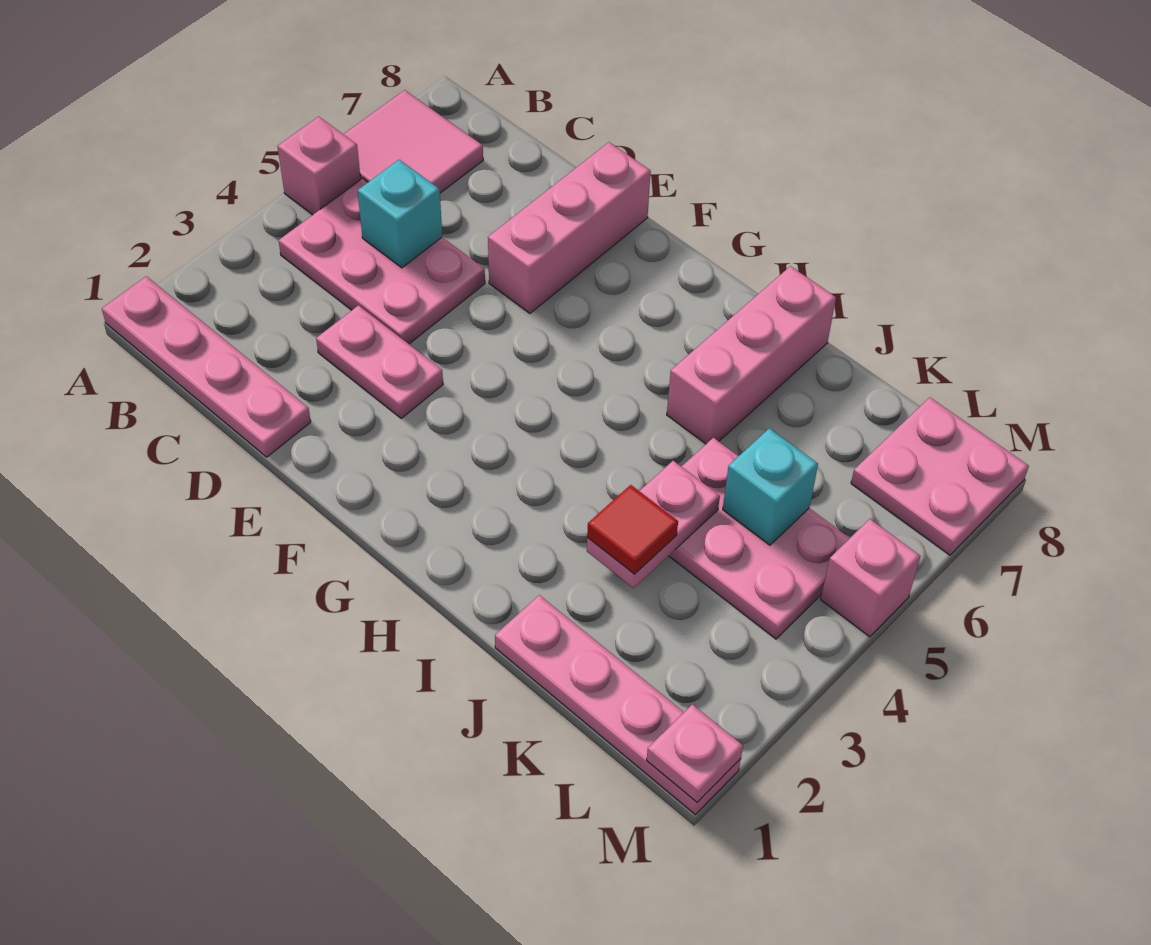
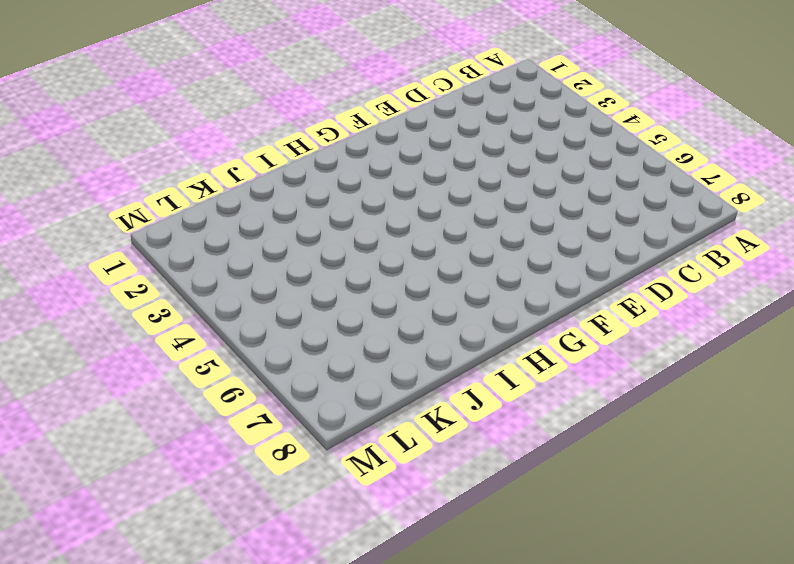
none -> pink 1x4 plate [102,276,311,457]
none -> pink 1x1 brick [278,117,361,215]
none -> pink 2x2 tile [343,90,483,193]

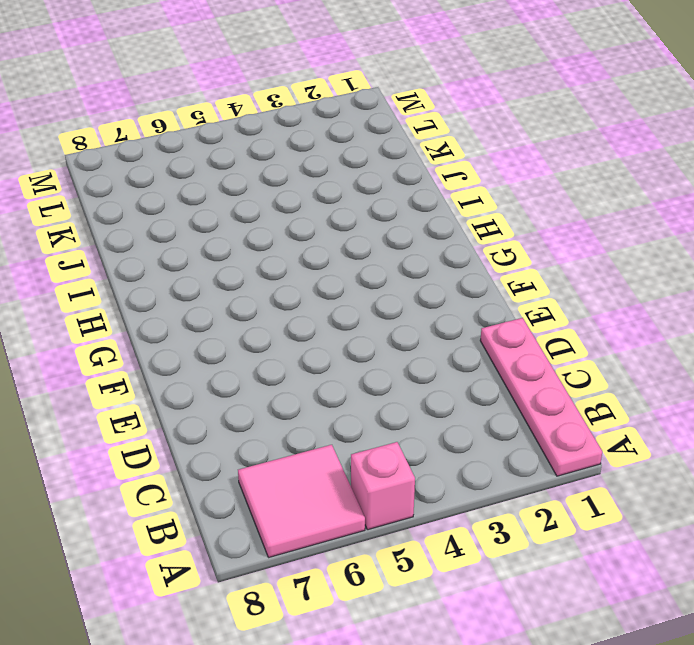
none -> pink 2x3 plate [279,178,485,344]
none -> pink 1x2 plate [316,306,443,418]
none -> pink 1x3 brick [488,142,651,313]

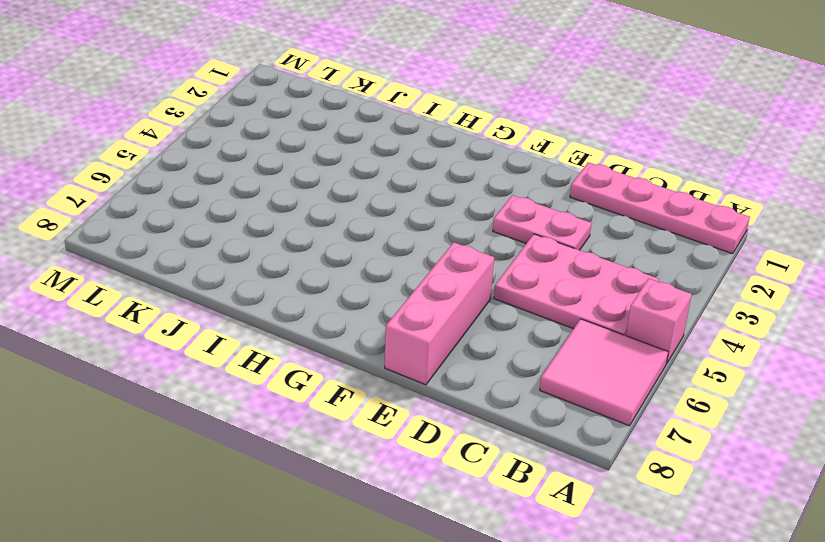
none -> pink 1x3 brick [667,266,836,444]
none -> pink 1x4 plate [495,595,741,814]
none -> pink 2x3 plate [669,438,850,639]

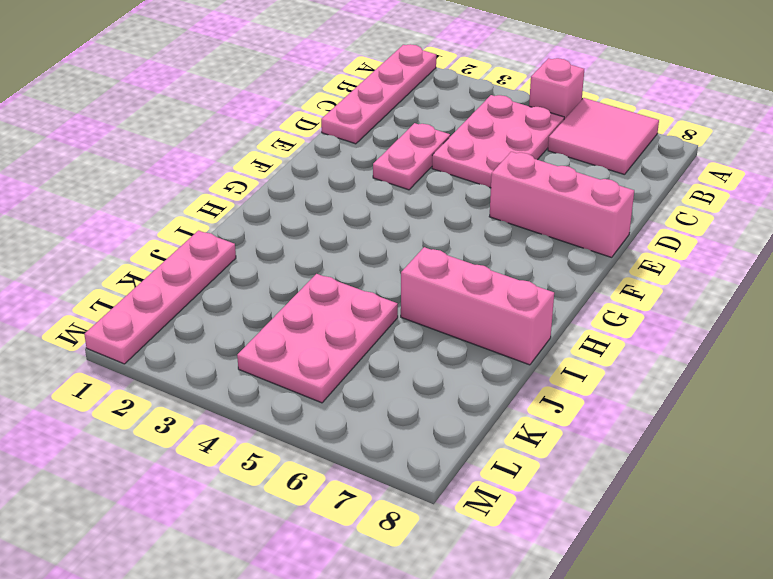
none -> pink 2x2 plate [851,397,1029,555]
none -> pink 1x1 brick [821,519,920,637]
none -> cyan 1x1 brick [358,160,442,268]

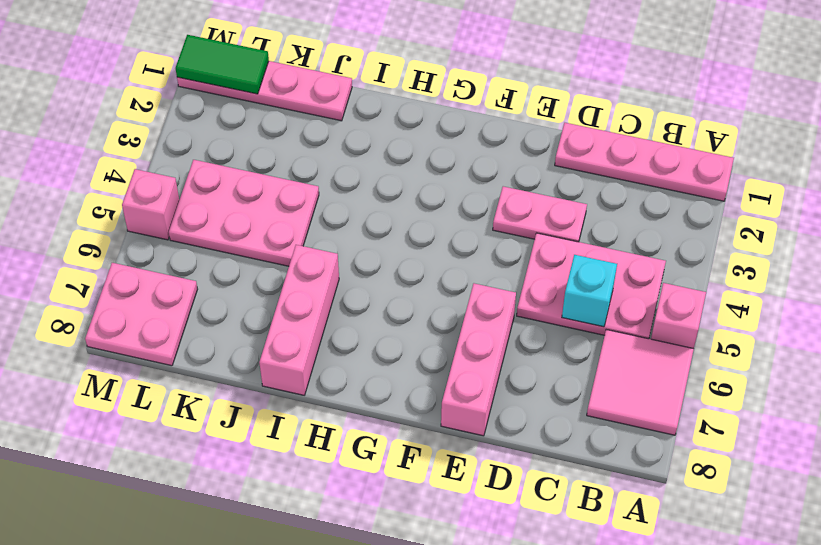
green 1x2 tile [176,35,269,94] -> pink 1x1 plate [647,705,743,802]
none -> pink 1x2 plate [587,461,720,588]
none -> cyan 1x1 brick [723,428,818,545]
none -> red 1x1 tile [587,485,678,574]

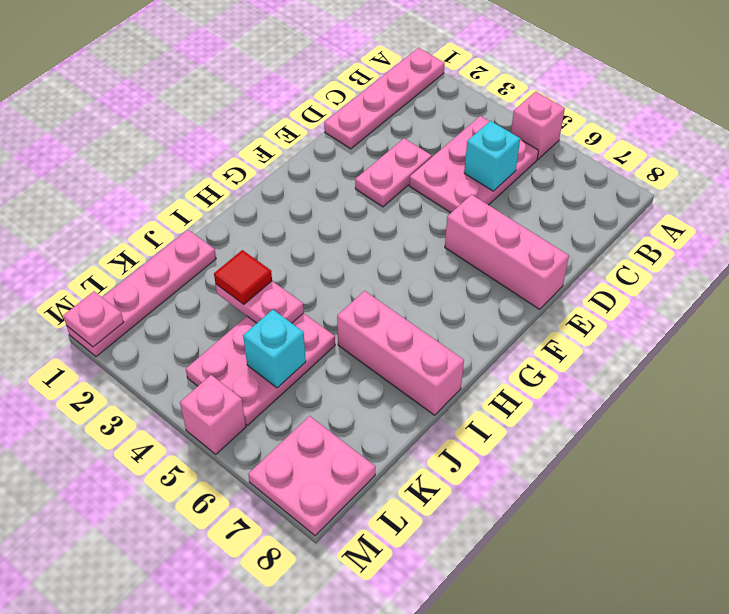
none -> pink 2x2 tile [343,90,483,193]

